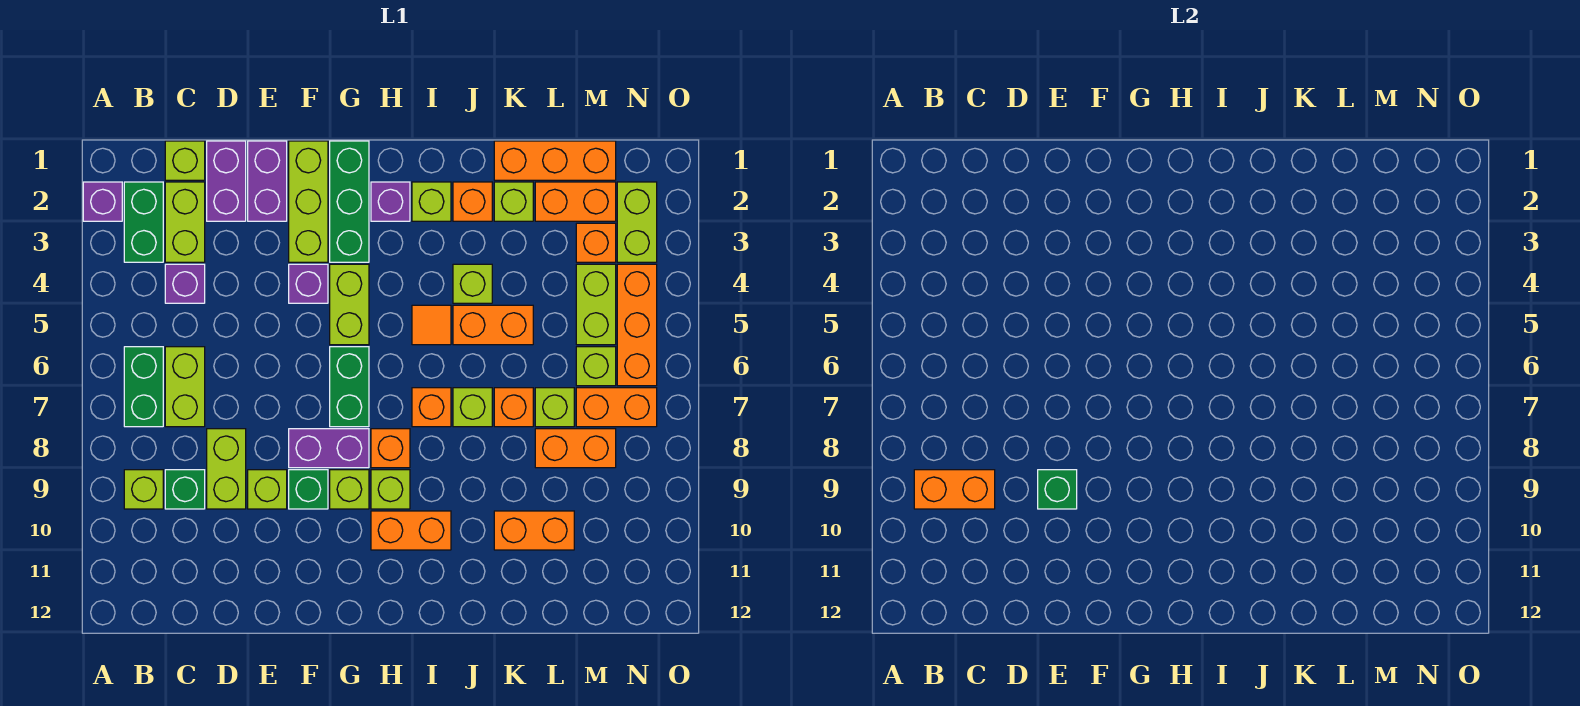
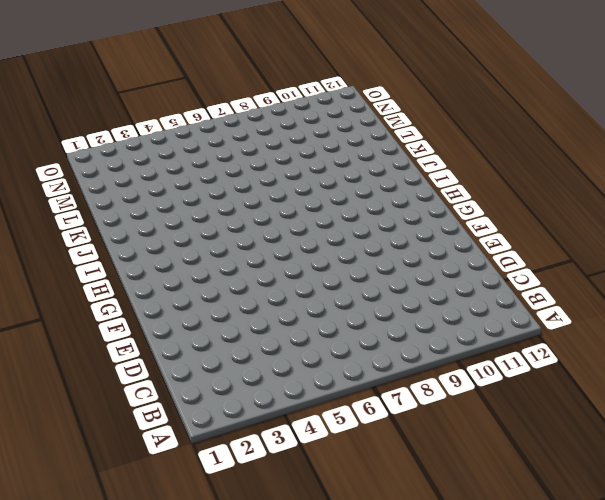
none -> purple 1x1 brick [83,182,122,221]
none -> green 1x2 brick [124,182,163,262]
none -> green 1x2 brick [124,347,163,427]
none -> lime 1x1 brick [124,470,163,509]

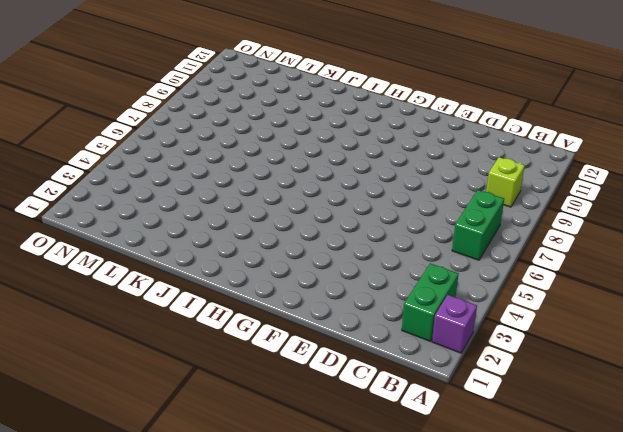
none -> lime 1x1 brick [165,141,205,180]
none -> lime 1x2 brick [165,182,205,262]
none -> purple 1x1 brick [165,264,205,303]
none -> lime 1x2 brick [165,347,205,427]

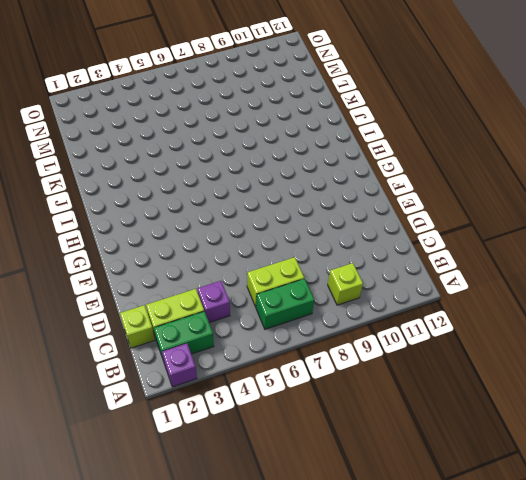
none -> green 1x1 brick [165,470,205,509]
none -> purple 1x2 brick [207,141,246,221]
none -> lime 1x2 brick [207,429,246,509]
none -> purple 1x2 brick [248,141,287,221]

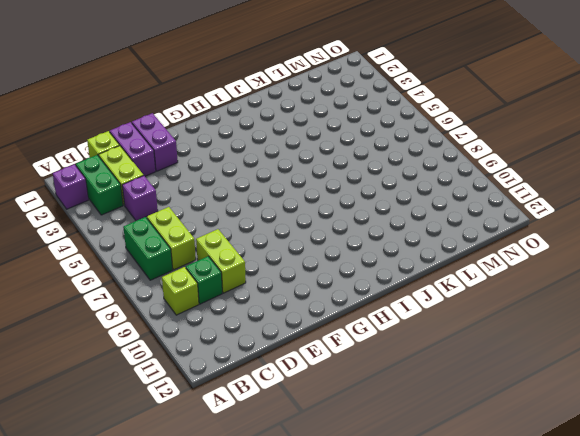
none -> lime 1x1 brick [248,470,287,509]
none -> lime 1x3 brick [289,141,328,262]
none -> purple 1x1 brick [289,264,328,303]
none -> purple 1x2 brick [289,429,369,468]

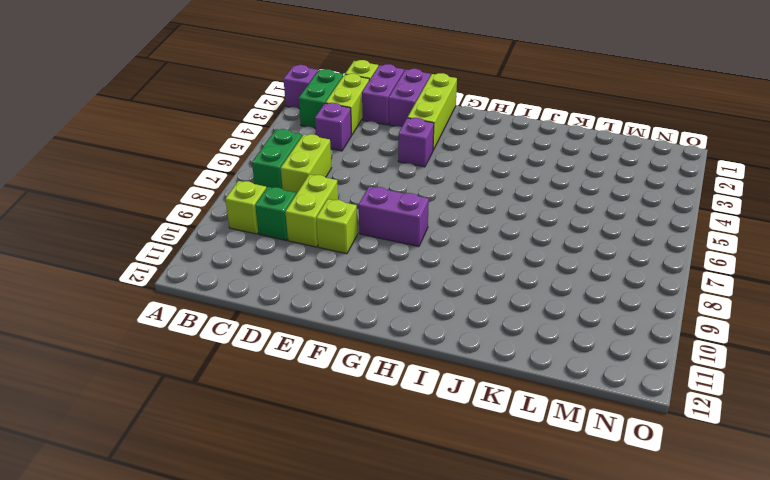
none -> green 1x1 brick [289,470,328,509]
none -> green 1x3 brick [330,141,369,262]
none -> lime 1x2 brick [330,264,369,345]
none -> green 1x2 brick [330,347,369,427]

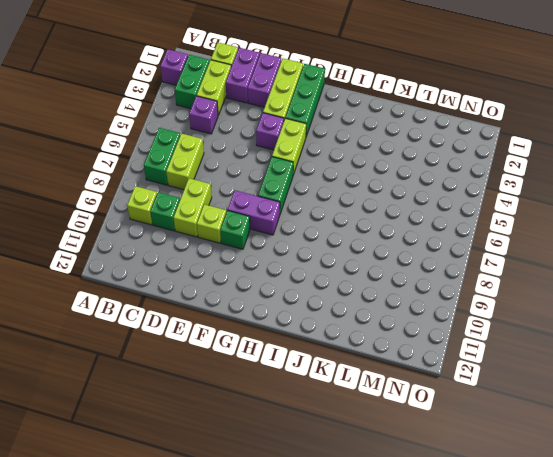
none -> lime 1x1 brick [330,470,369,509]
none -> purple 1x1 brick [371,182,410,221]
none -> orange 1x1 brick [371,429,410,468]
none -> lime 1x1 brick [371,470,410,509]

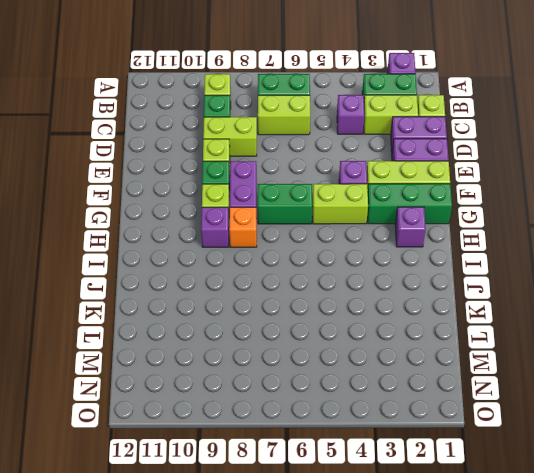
purple 1x1 brick [201,207,229,247] -> lime 1x1 brick [371,470,410,509]
none -> orange 1x2 brick [371,511,451,550]
none -> lime 1x1 brick [412,182,451,221]
none -> orange 1x1 tile [412,305,451,345]
none -> orange 1x1 brick [412,388,451,427]

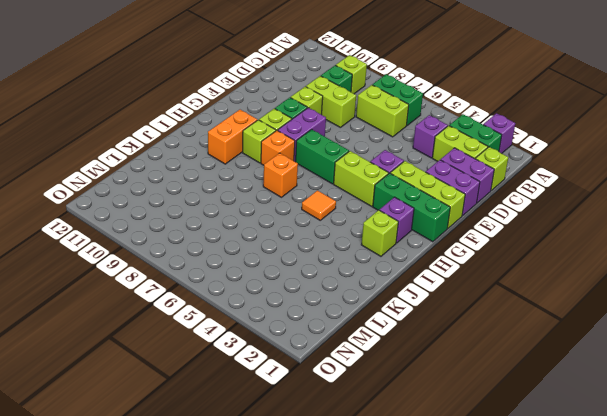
none -> orange 1x1 brick [453,182,492,221]
none -> lime 1x1 brick [453,264,492,303]
none -> orange 1x2 brick [453,305,533,345]
none -> lime 1x1 brick [453,388,492,427]

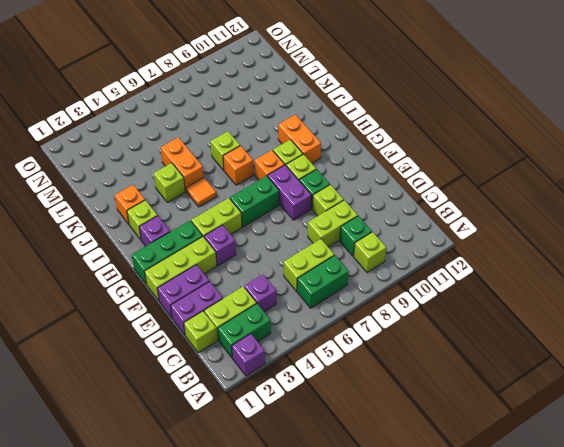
none -> orange 1x3 brick [494,141,616,180]
none -> lime 1x1 brick [494,182,533,221]
none -> orange 1x1 brick [494,388,533,427]
none -> orange 1x2 brick [494,511,574,550]

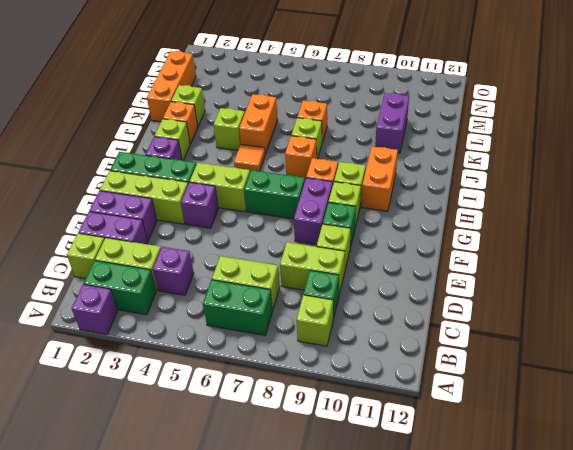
purple 1x2 brick [375,93,409,153] -> orange 1x2 brick [494,511,574,550]
none -> orange 1x2 brick [535,182,616,221]
none -> lime 1x1 brick [535,388,574,427]
none -> orange 1x2 brick [535,429,616,468]
none -> orange 1x1 brick [576,223,616,262]

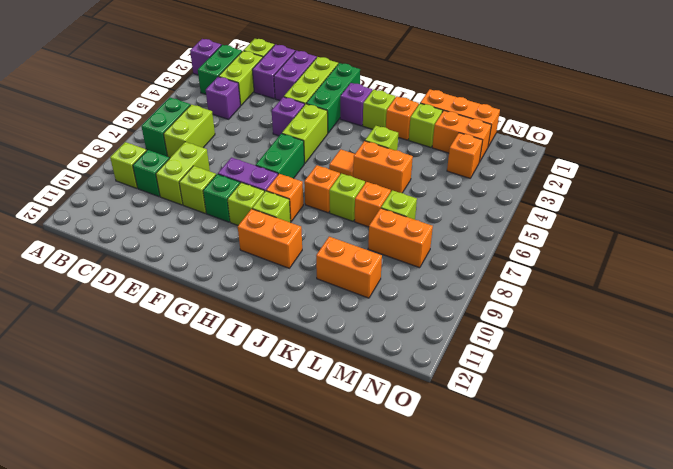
none -> lime 1x2 brick [576,264,616,345]
none -> lime 1x1 brick [576,347,616,386]
none -> orange 1x2 brick [576,388,657,427]
none -> lime 1x2 brick [617,182,657,262]

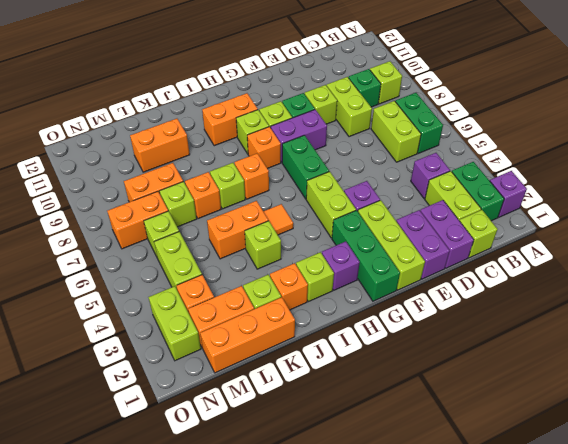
none -> orange 1x3 brick [617,264,657,386]
none -> orange 1x2 brick [914,470,995,509]
none -> green 1x1 brick [1038,470,1077,509]

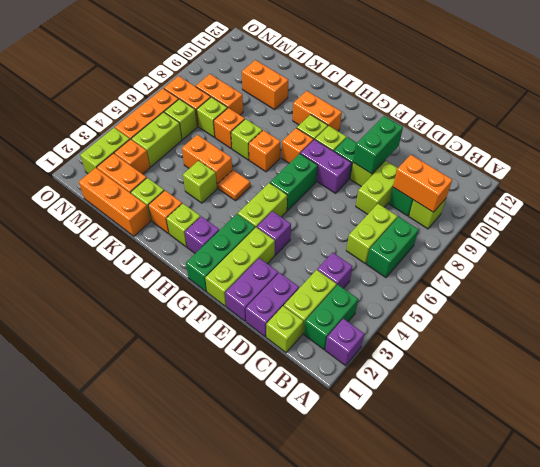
green 1x2 brick [353,116,403,174] -> green 1x1 brick [1038,470,1077,509]

